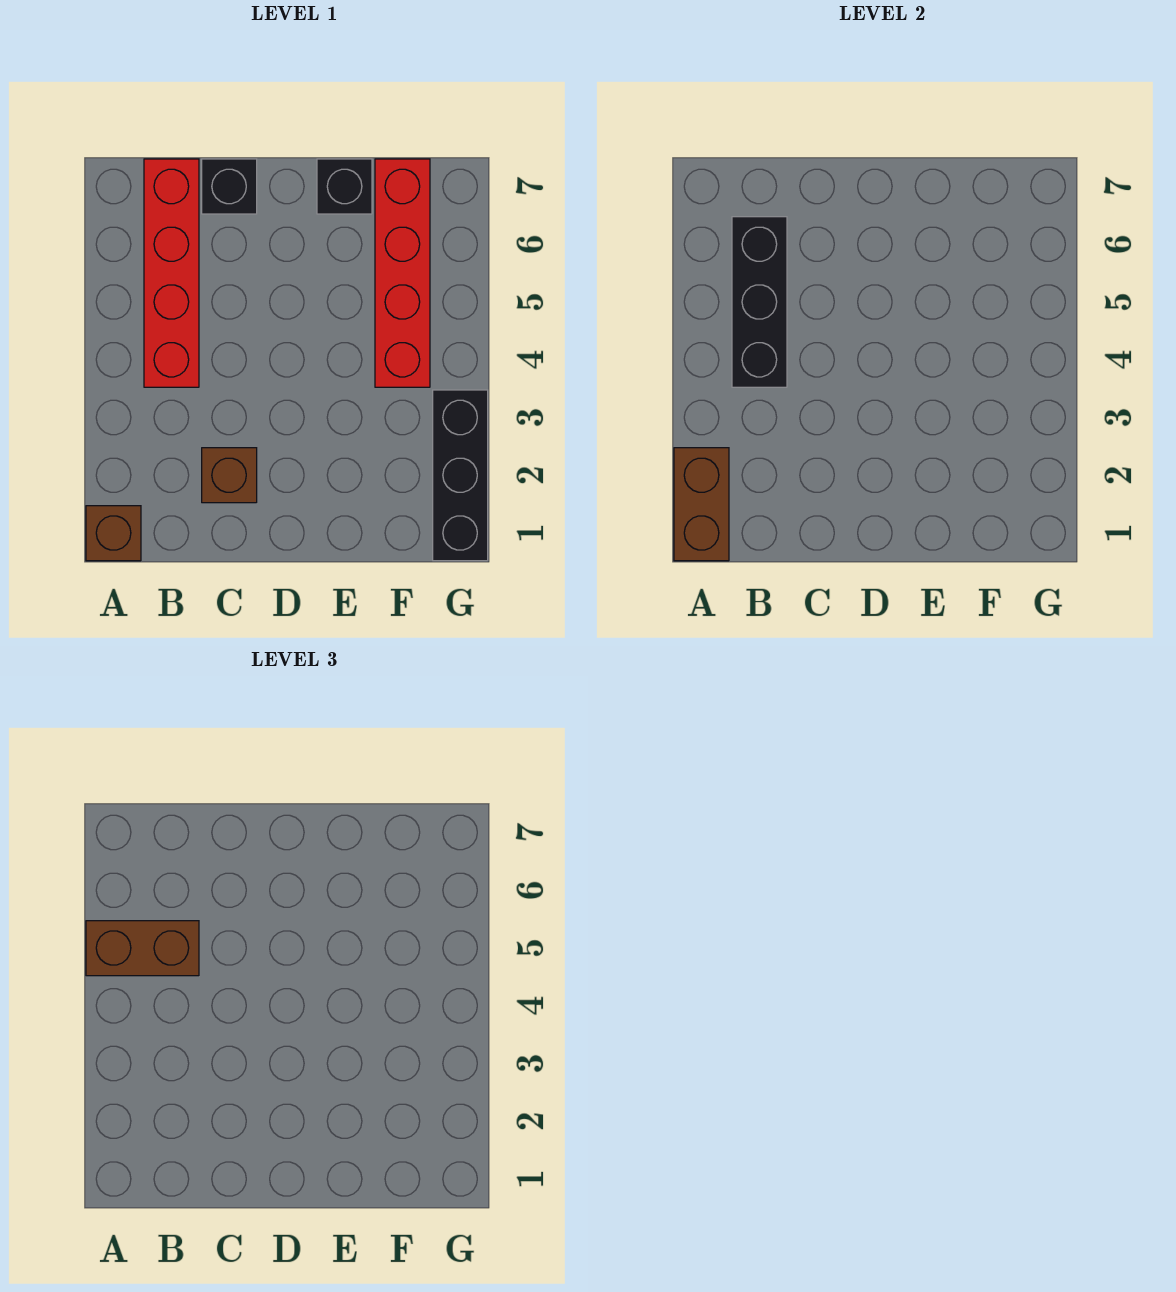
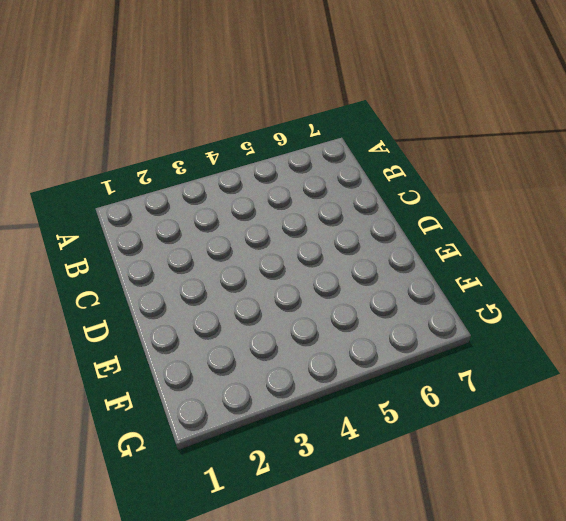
none -> brown 1x1 brick [86,506,141,561]
none -> red 1x4 brick [144,159,199,387]

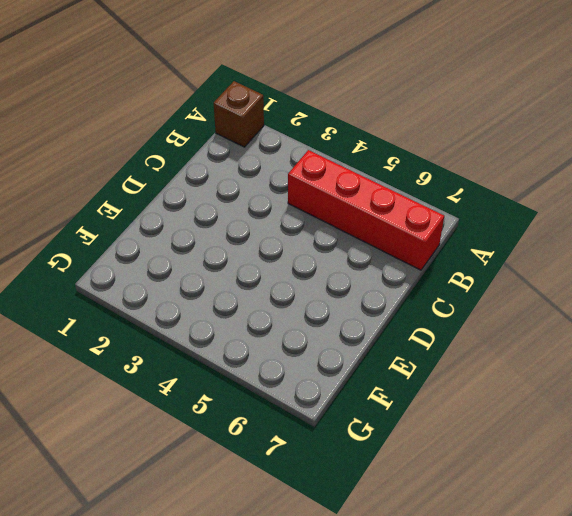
none -> brown 1x1 brick [202,448,257,503]
none -> black 1x1 brick [202,159,257,214]

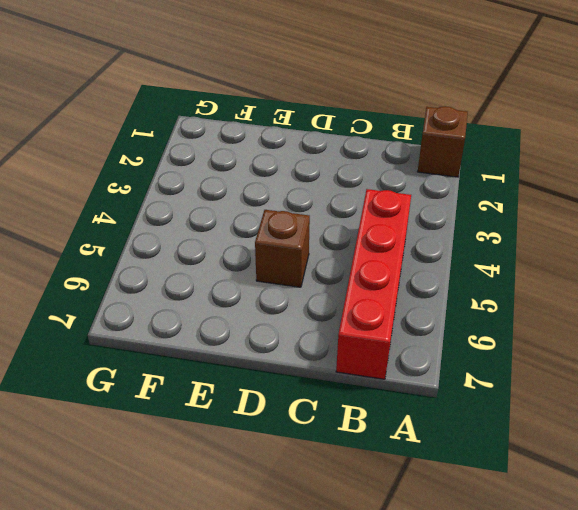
brown 1x1 brick [255,210,310,287] -> brown 1x1 brick moved to [202,448,257,503]
none -> black 1x1 brick [202,159,257,214]
none -> black 1x1 brick [317,159,372,214]

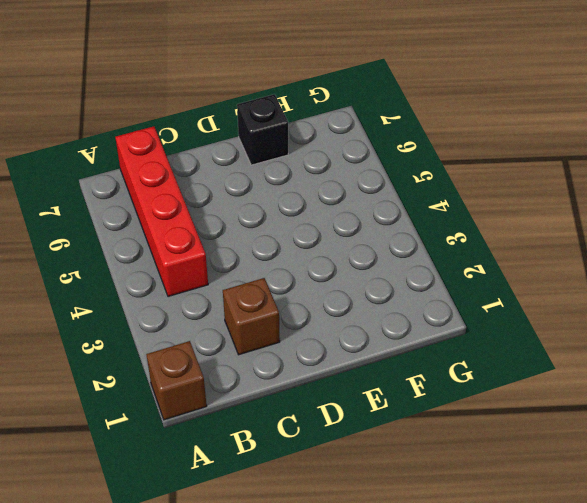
none -> black 1x1 brick [202,159,257,214]
none -> red 1x4 brick [375,159,430,387]

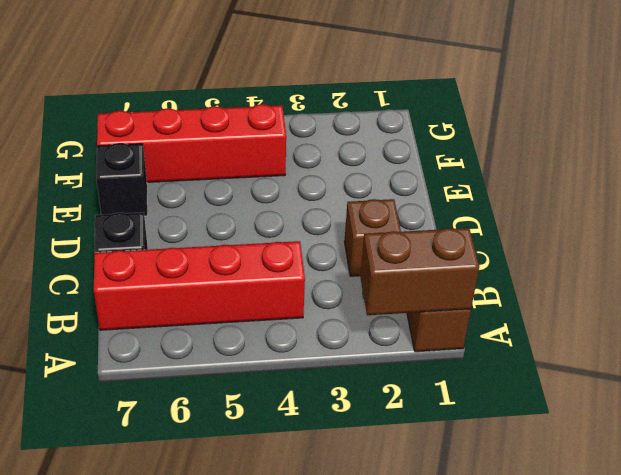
none -> black 1x3 brick [433,390,488,561]
none -> black 1x3 brick [732,217,787,387]

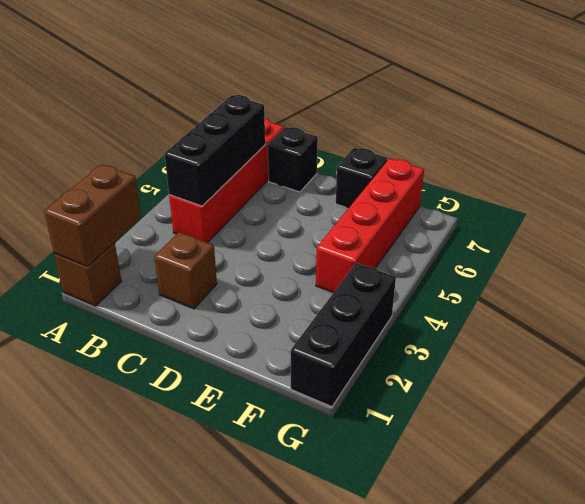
none -> brown 1x2 brick [86,921,199,976]

